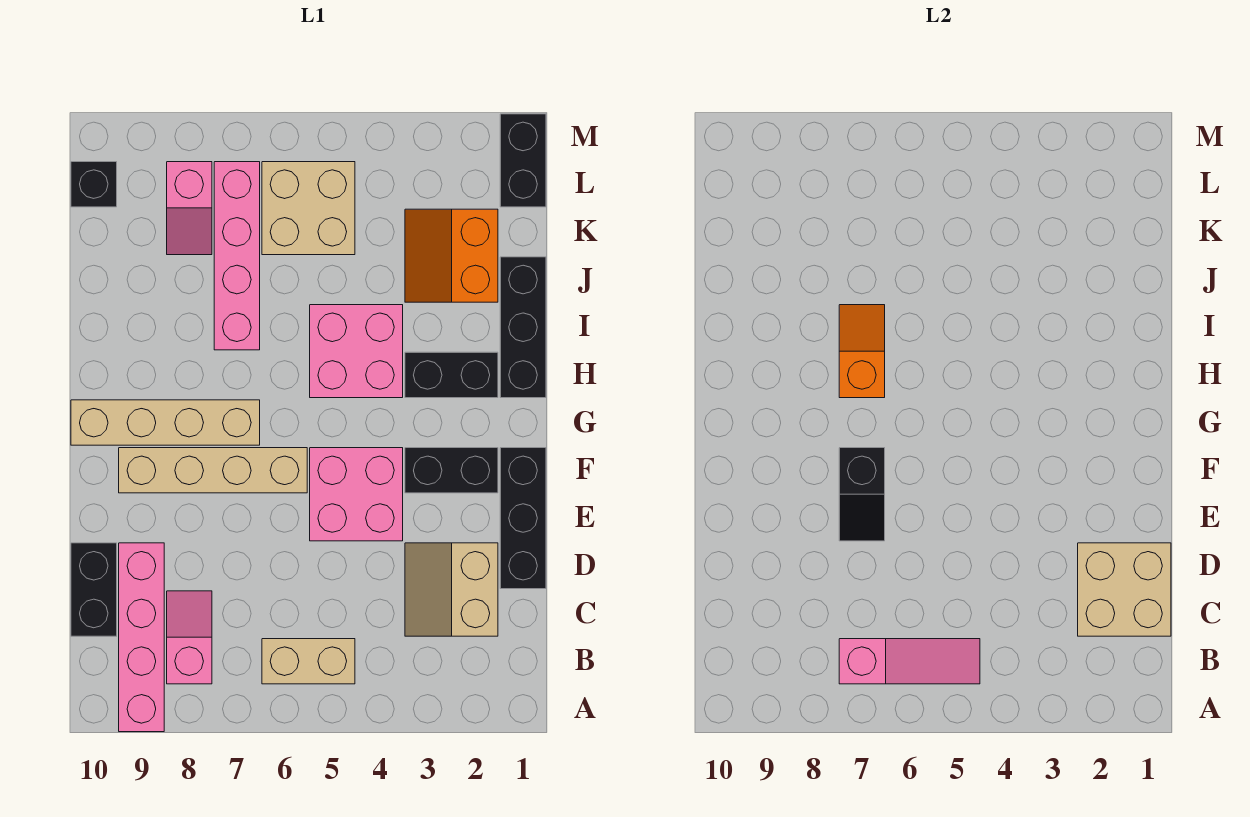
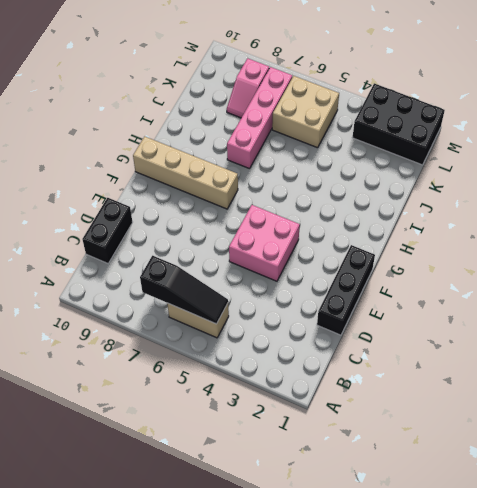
black 1x3 slope [140,256,228,324] -> pink 1x3 slope [839,639,980,684]
black 2x3 brick [352,83,445,165] -> black 1x2 brick [500,114,546,207]
none -> pink 1x4 brick [119,543,164,732]
none -> pink 1x2 slope [167,591,212,684]
none -> tan 2x2 slope [405,543,498,636]

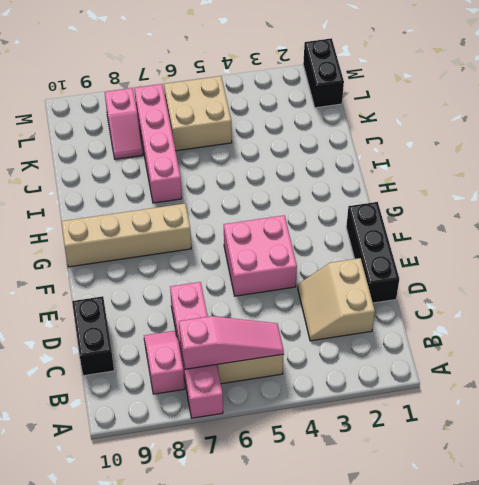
pink 1x4 brick [170,282,223,418] -> pink 1x4 brick moved to [119,543,164,732]
none -> black 1x2 brick [405,448,498,493]
none -> tan 1x4 brick [119,448,307,493]
none -> black 1x3 brick [500,257,546,398]

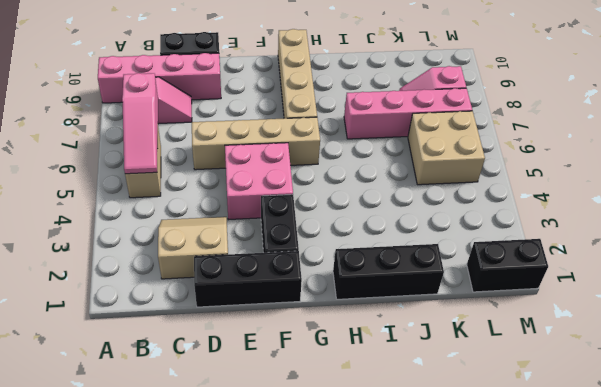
tan 1x4 brick [192,117,320,170] -> tan 1x4 brick turned to [119,448,307,493]
none -> black 1x2 brick [405,352,498,398]
none -> pink 2x2 brick [310,305,403,398]
none -> orange 2x2 slope [405,209,498,302]

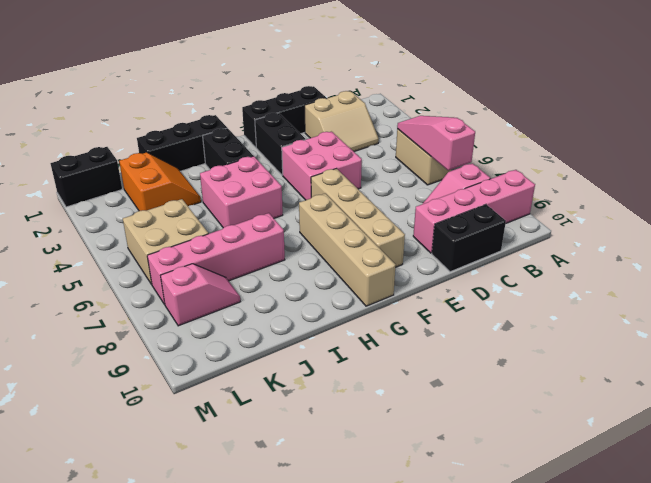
orange 2x2 slope [119,152,201,211] -> orange 2x2 slope turned to [405,209,498,302]
none -> black 1x1 brick [71,162,117,207]
none -> tan 2x2 brick [1078,543,1171,636]
none -> black 1x2 slope [839,448,885,541]

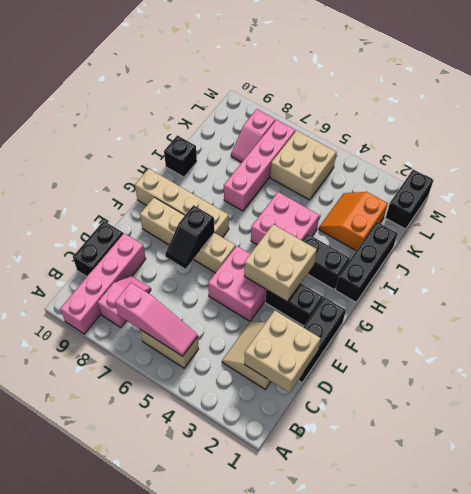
tan 2x2 brick [244,224,317,302] -> none
black 1x1 brick [164,135,197,177] -> black 1x1 brick moved to [71,162,117,207]
none -> orange 1x2 slope [839,305,885,398]

